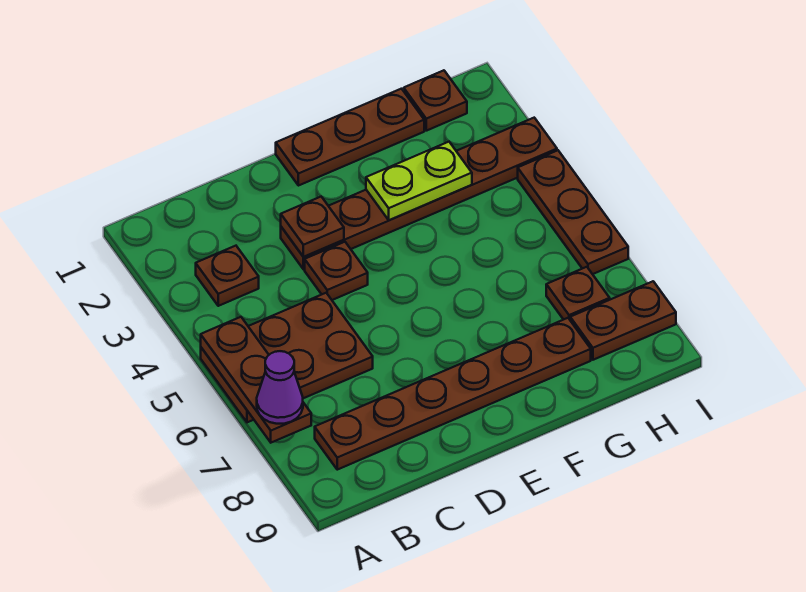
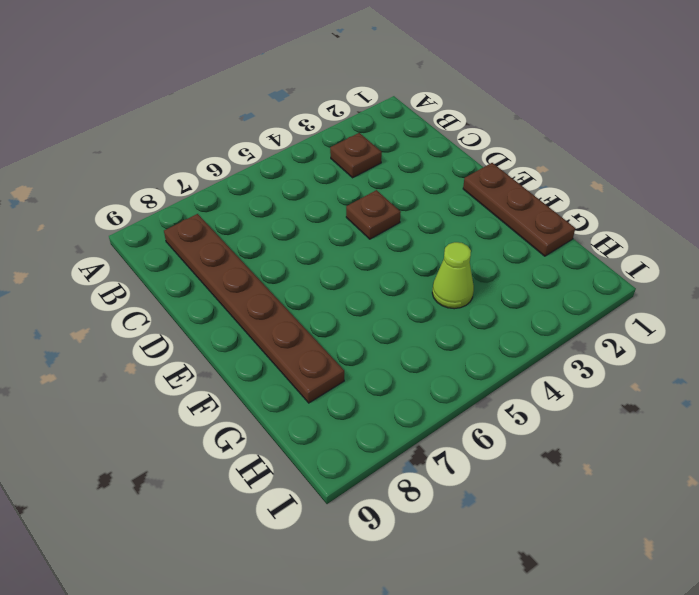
lime 1x1 cone [432,242,474,309] -> none
none -> brown 2x3 plate [201,293,373,422]
none -> brown 1x6 plate [281,118,557,269]
none -> brown 1x1 plate [404,70,467,131]

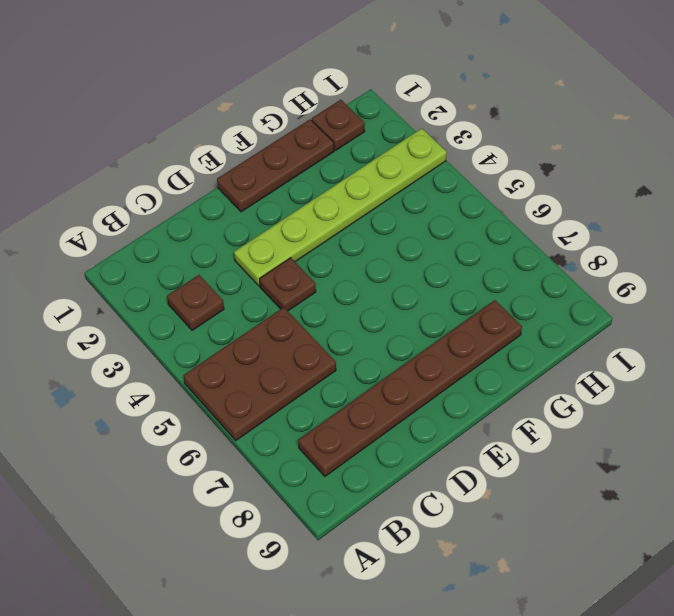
lime 1x6 plate [234,128,447,286] -> brown 1x6 plate [281,118,557,269]
none -> brown 1x1 plate [546,267,610,320]
none -> brown 1x2 plate [570,281,676,360]
none -> brown 1x3 plate [518,150,628,274]

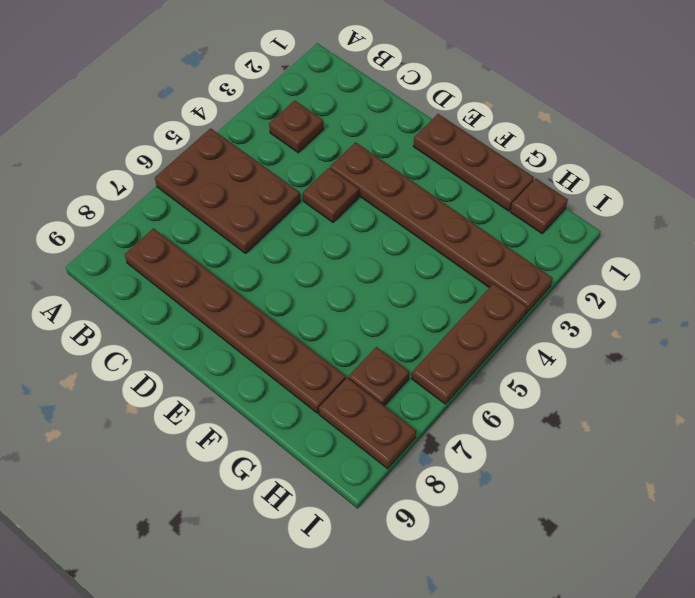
none -> brown 1x3 plate [201,317,311,443]
none -> brown 1x1 plate [281,197,344,257]
none -> lime 1x2 plate [366,142,472,220]

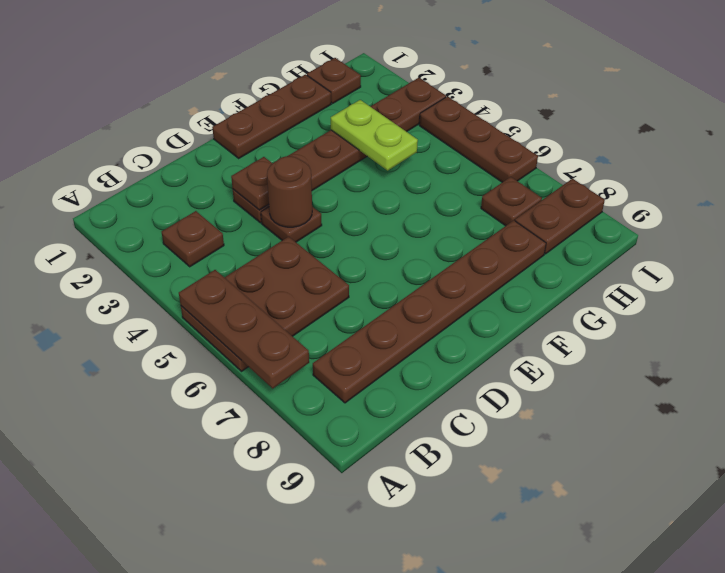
brown 1x1 round brick [267,156,312,227] -> none
lime 1x2 plate [331,100,418,170] -> lime 1x2 plate turned to [366,142,472,220]
none -> purple 1x1 cone [257,351,303,424]

